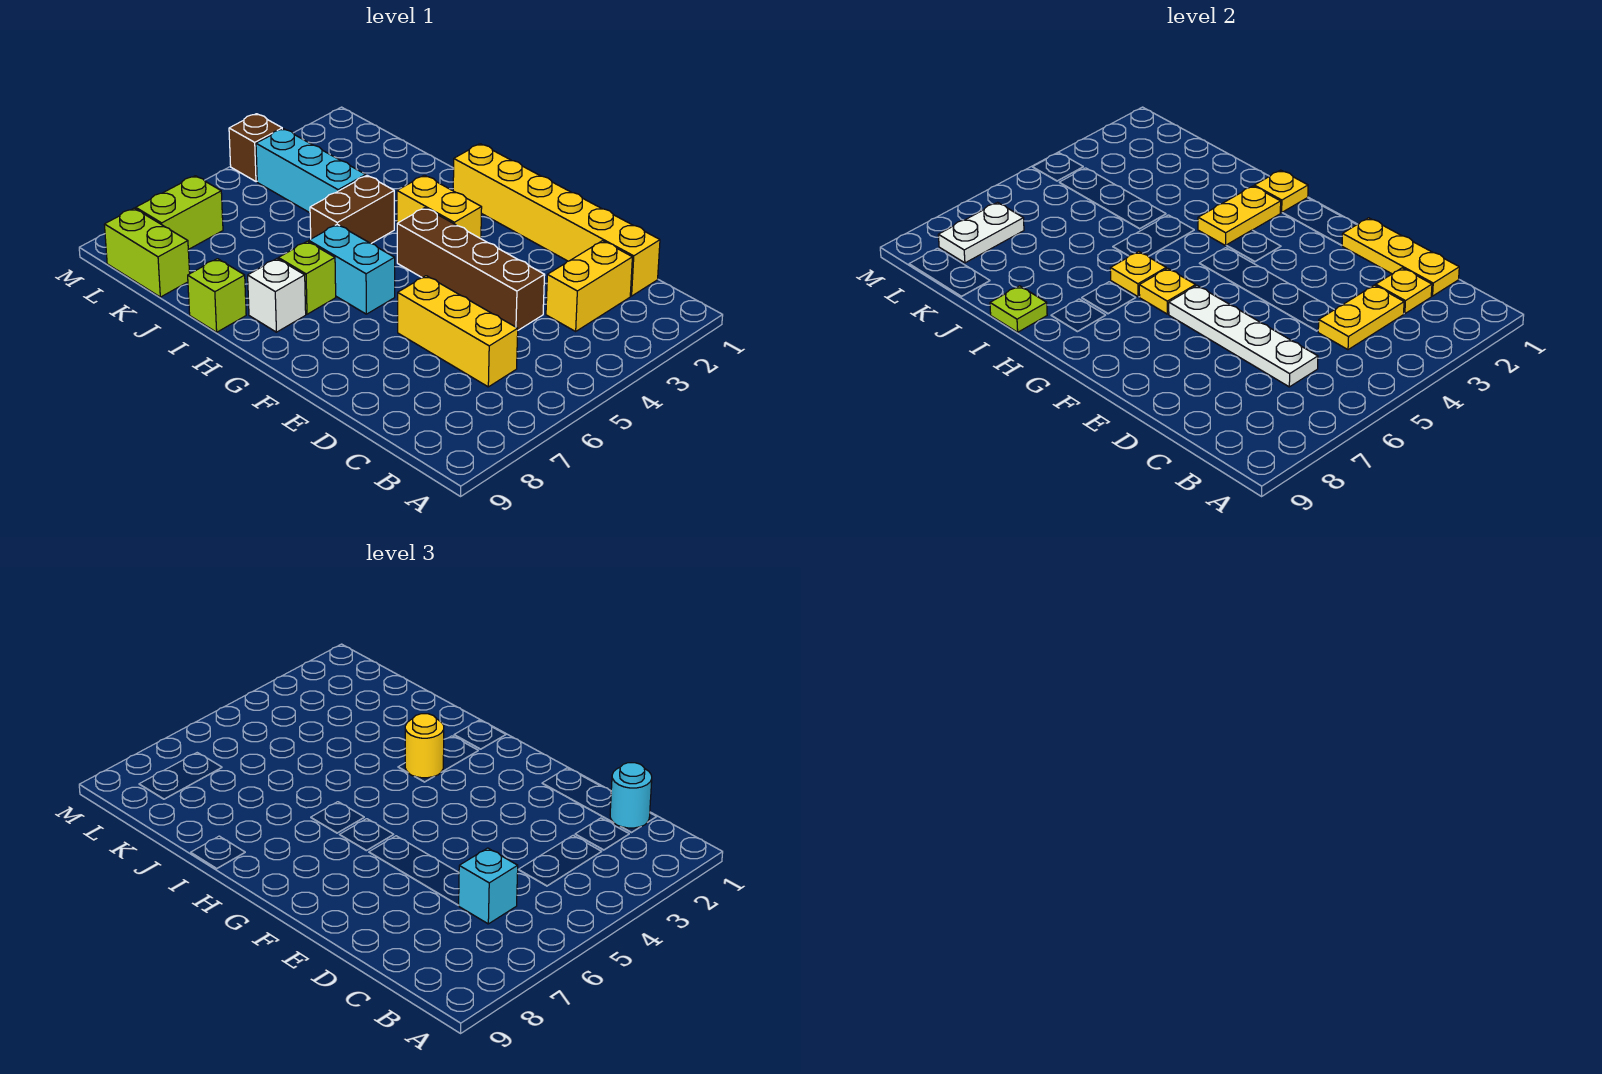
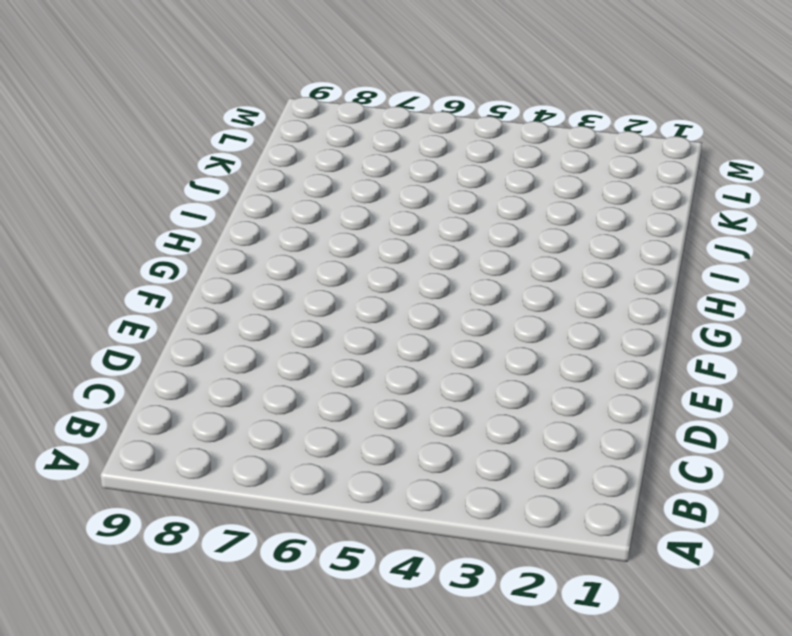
none -> yellow 1x6 brick [453,144,660,296]
none -> yellow 1x2 brick [546,241,632,331]
none -> yellow 1x3 brick [398,276,518,387]

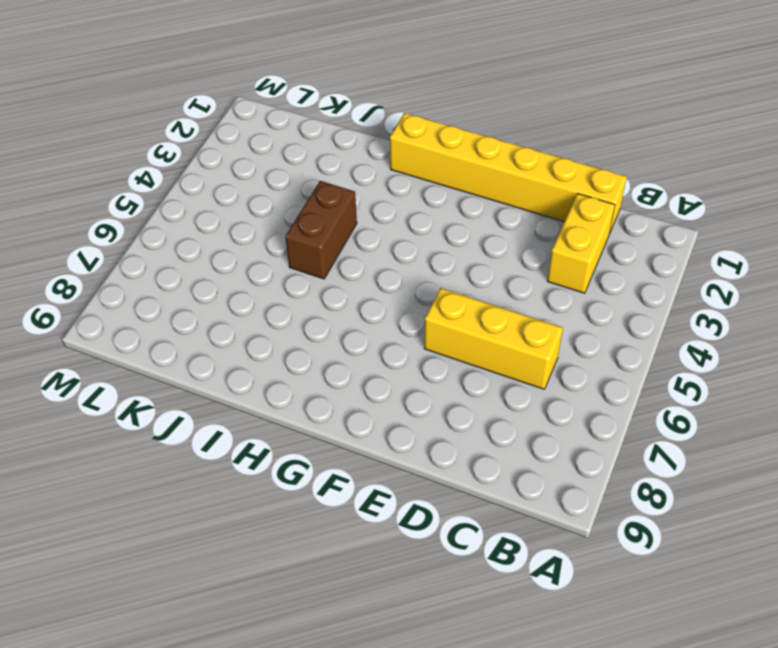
none -> brown 1x4 brick [397,208,545,330]
none -> yellow 1x2 brick [397,175,482,239]
none -> cyan 1x2 brick [309,224,395,314]

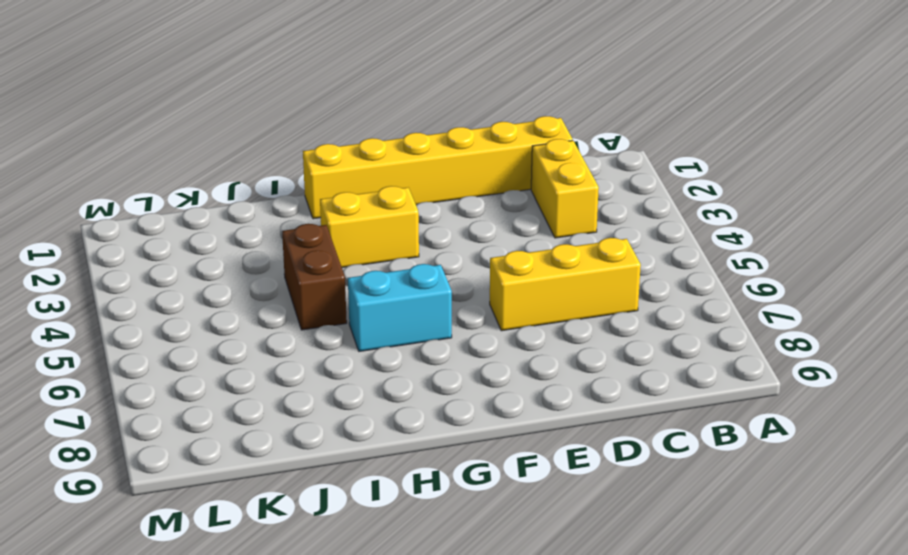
none -> brown 1x4 brick [397,208,545,330]
none -> lime 1x1 brick [278,241,336,314]
none -> white 1x1 brick [248,259,306,332]

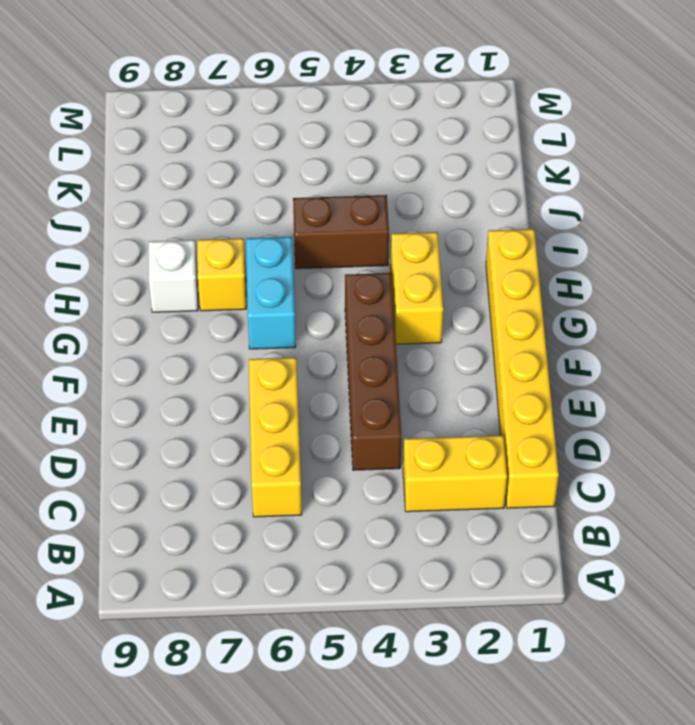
yellow 1x1 brick [197,238,246,311] -> lime 1x1 brick [278,241,336,314]
none -> lime 1x1 brick [188,259,246,332]
none -> cyan 1x3 brick [256,129,366,213]
none -> lime 1x2 brick [104,208,190,297]

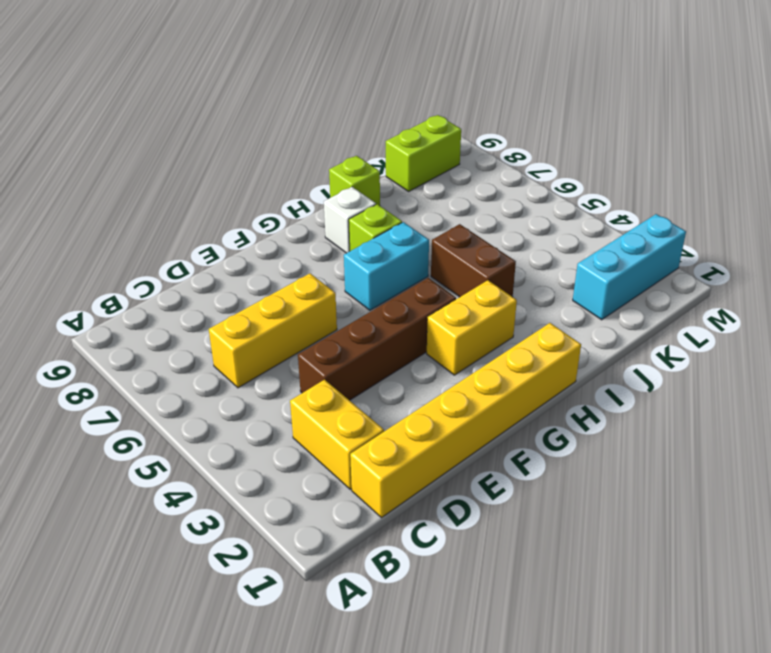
cyan 1x3 brick [573,214,686,320] -> cyan 1x3 brick moved to [256,129,366,213]
none -> lime 1x2 brick [136,176,223,250]
none -> brown 1x1 brick [229,114,282,182]
none -> yellow 1x3 plate [1342,218,1459,296]

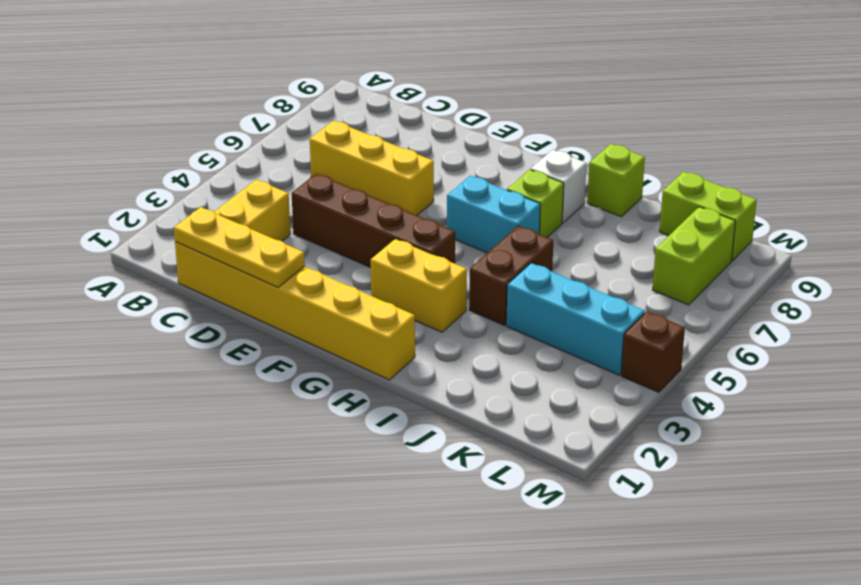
none -> yellow 1x1 plate [1376,268,1432,314]
none -> yellow 1x2 plate [1318,285,1404,350]
none -> white 1x4 plate [1169,286,1318,387]

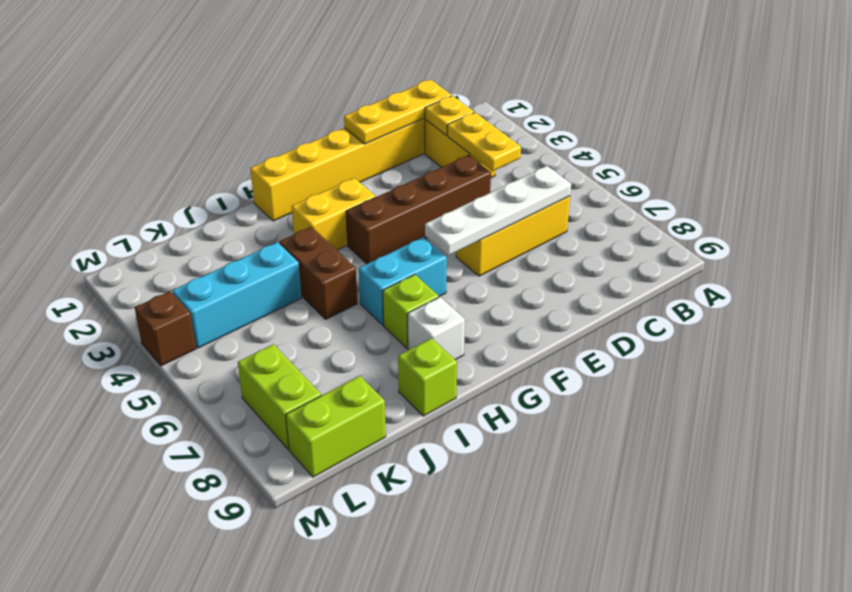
none -> yellow 1x1 plate [1139,268,1196,314]
none -> yellow 1x1 plate [1254,170,1308,213]
none -> yellow 1x2 plate [1198,186,1281,246]

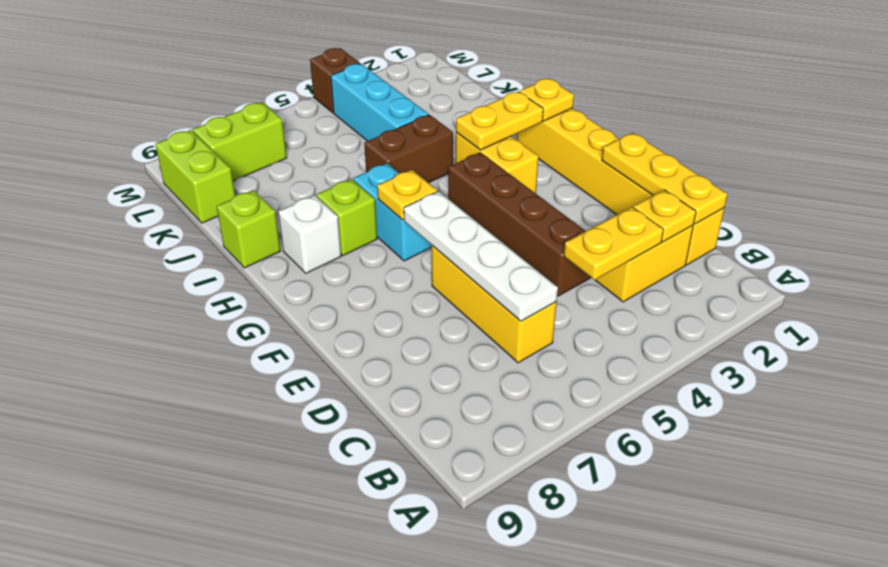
none -> yellow 1x1 plate [1110,251,1166,297]
none -> lime 1x1 plate [990,286,1047,332]
none -> white 1x2 plate [938,202,1024,263]

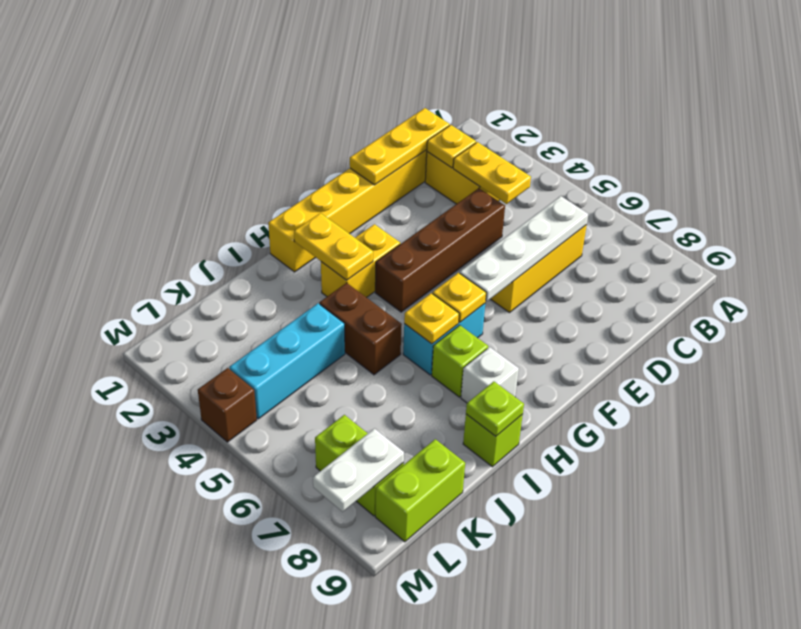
white 1x2 plate [313,429,404,512] -> white 1x2 plate turned to [938,202,1024,263]
none -> yellow 1x1 plate [1254,170,1308,213]
none -> cyan 1x1 round brick [610,763,652,828]
none -> cyan 1x1 brick [458,848,518,924]

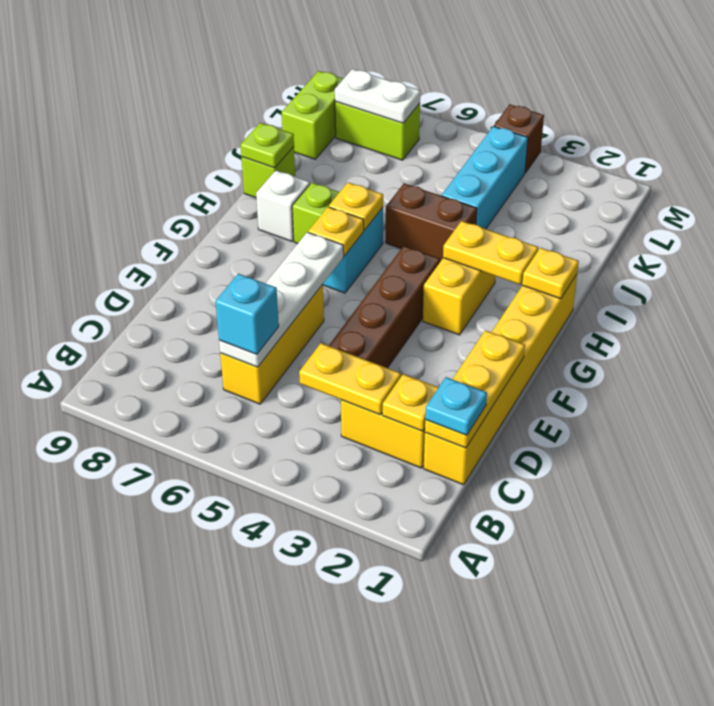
cyan 1x1 plate [425,377,487,435] -> cyan 1x1 round brick [610,763,652,828]
none -> yellow 1x1 round brick [405,714,444,778]

